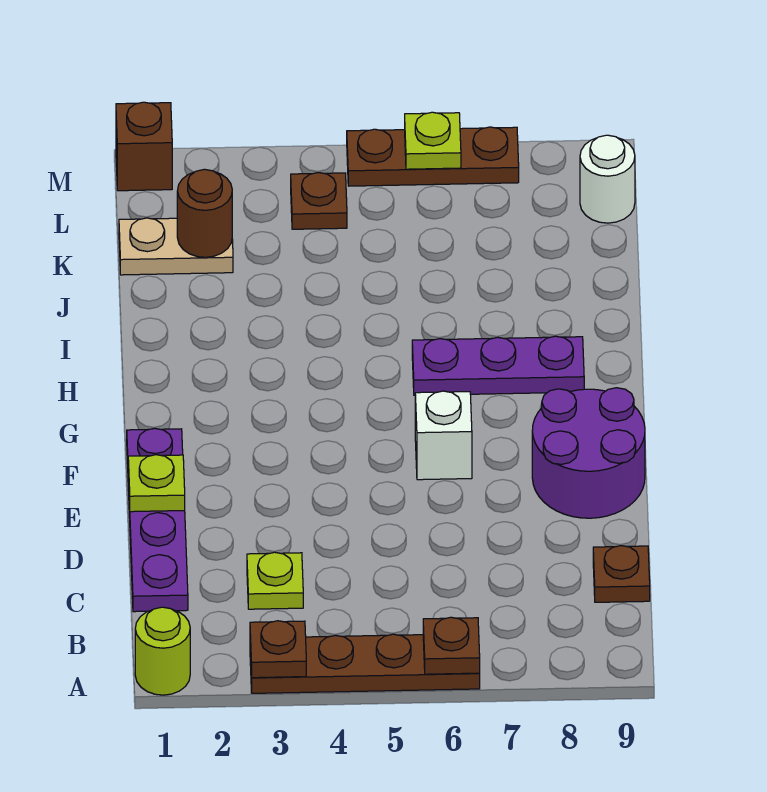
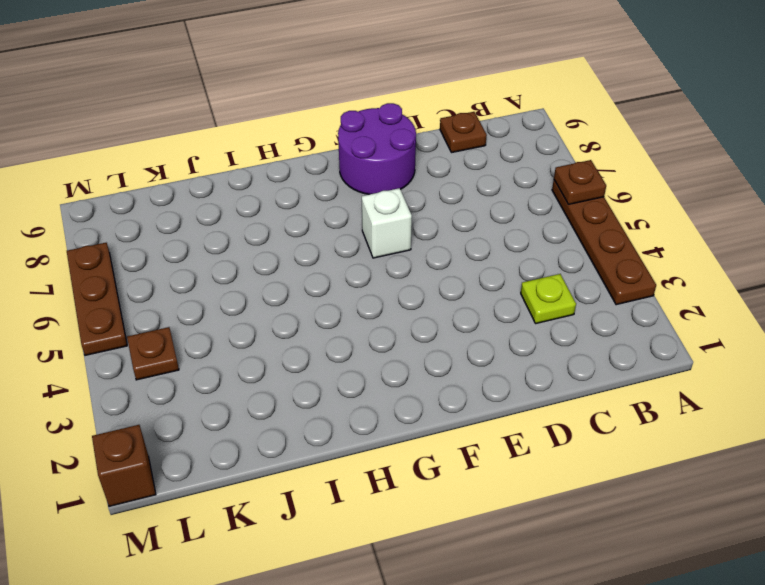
none -> lime 1x1 round brick [135,607,190,695]
none -> purple 1x4 plate [127,428,188,612]
none -> purple 1x3 plate [412,336,584,395]

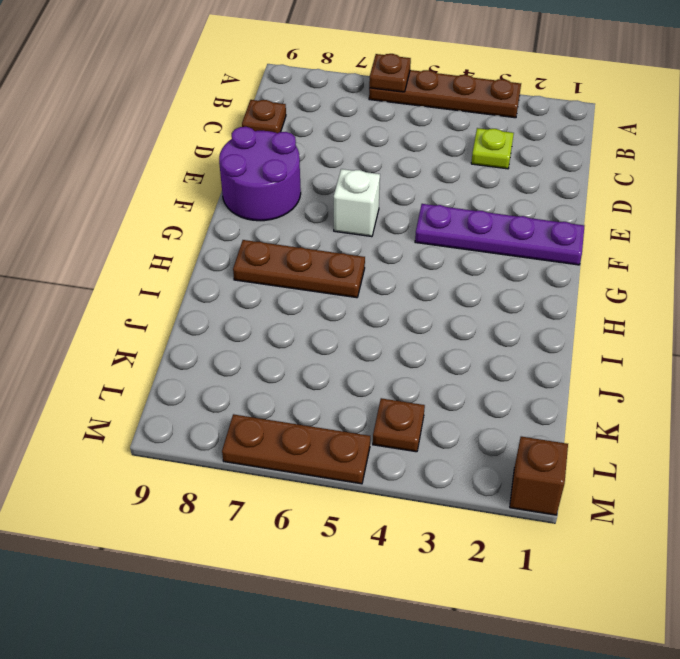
purple 1x4 plate [415,204,585,265] -> purple 1x4 plate turned to [127,428,188,612]
brown 1x3 plate [233,240,365,298] -> purple 1x3 plate [412,336,584,395]
none -> lime 1x1 round brick [135,607,190,695]
none -> tan 1x2 plate [119,218,233,275]
none -> white 1x1 round brick [580,135,635,223]

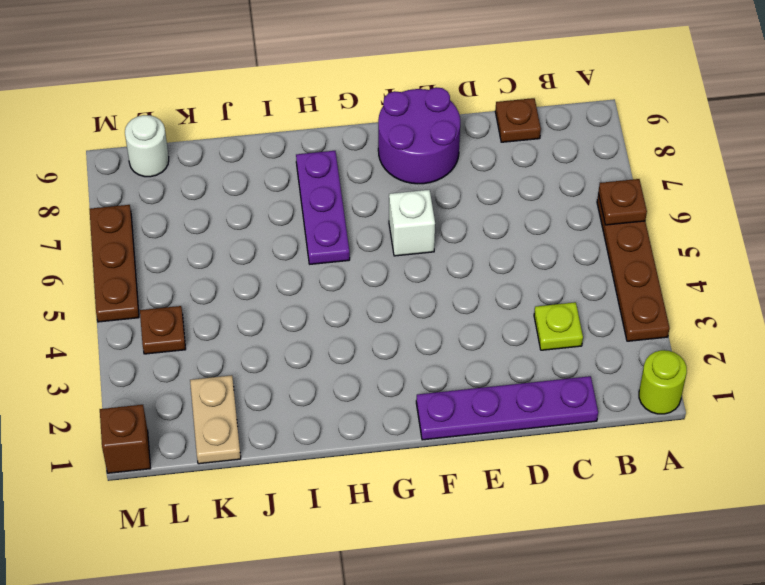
none -> brown 1x1 plate [250,621,306,678]
none -> lime 1x1 plate [128,455,185,512]
none -> brown 1x1 round brick [177,169,232,257]

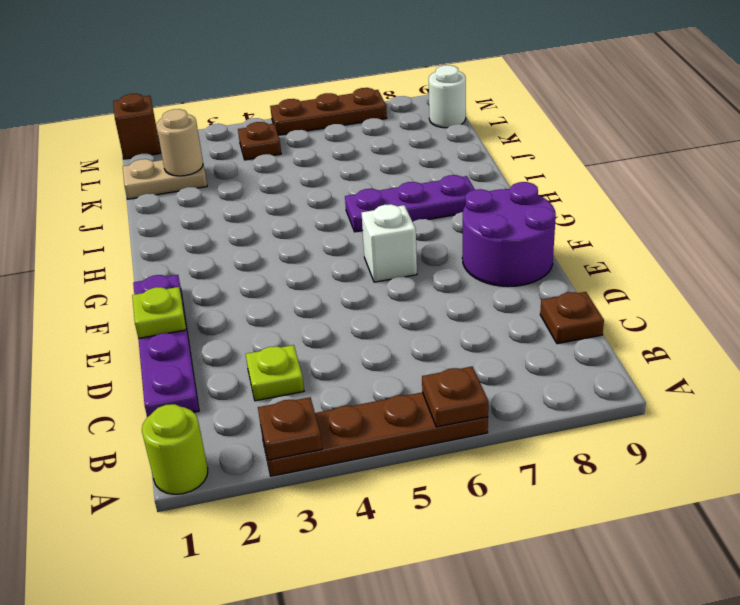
tan 1x1 round brick [156,109,203,176] -> brown 1x1 round brick [177,169,232,257]
none -> lime 1x1 plate [405,112,461,169]

